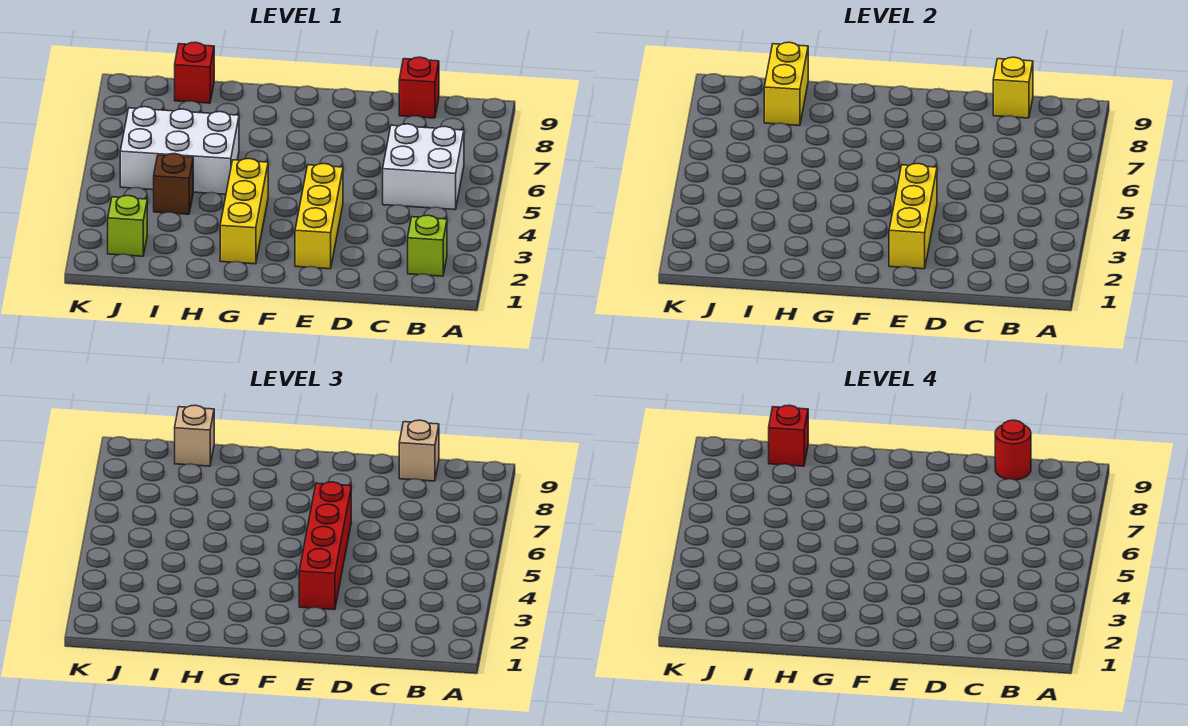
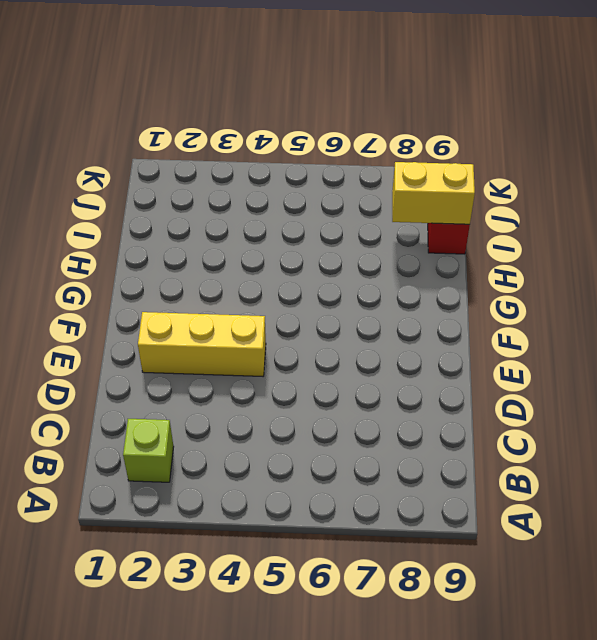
none -> white 2x2 brick [383,124,464,210]
none -> red 1x1 brick [399,57,439,118]
none -> yellow 1x3 brick [220,159,268,264]

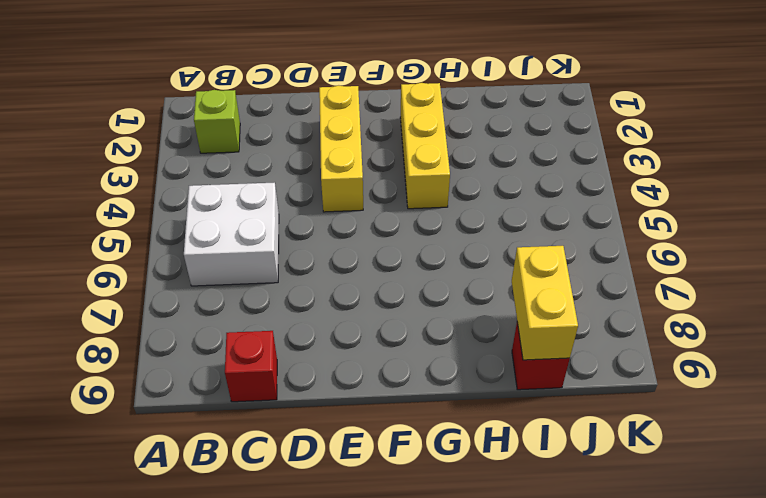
none -> white 2x3 brick [120,107,239,194]
none -> brown 1x1 brick [154,154,193,214]
none -> lime 1x1 brick [108,196,147,256]

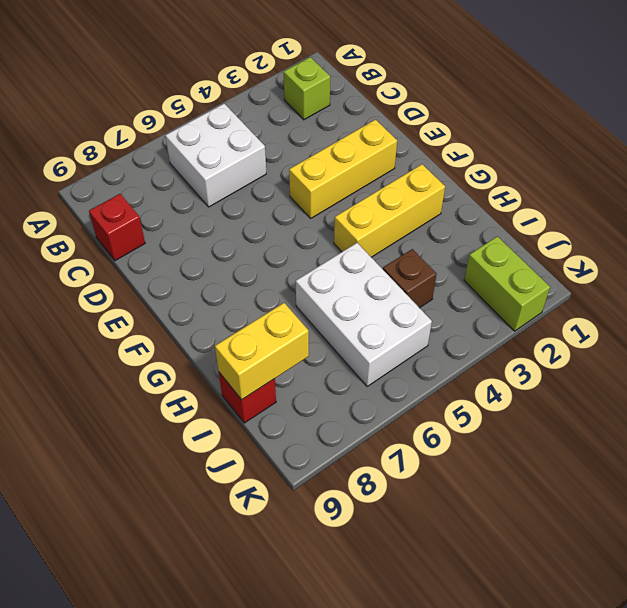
lime 1x2 brick [464,236,550,331] -> lime 1x1 brick [108,196,147,256]
none -> yellow 1x1 brick [993,57,1033,118]
none -> yellow 1x3 brick [889,163,937,269]
none -> tan 1x1 brick [399,420,439,481]

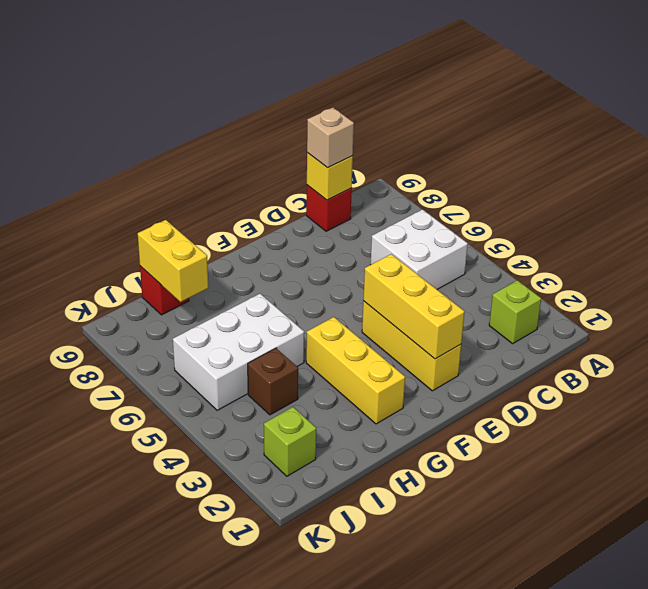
none -> red 1x4 brick [299,482,351,610]
none -> tan 1x1 brick [175,405,214,466]
none -> red 1x1 round brick [995,420,1031,480]

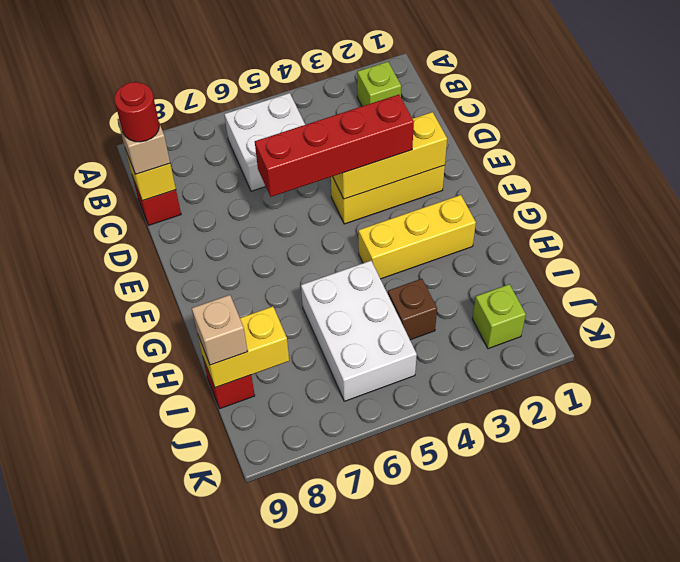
none -> red 1x1 brick [769,405,808,466]

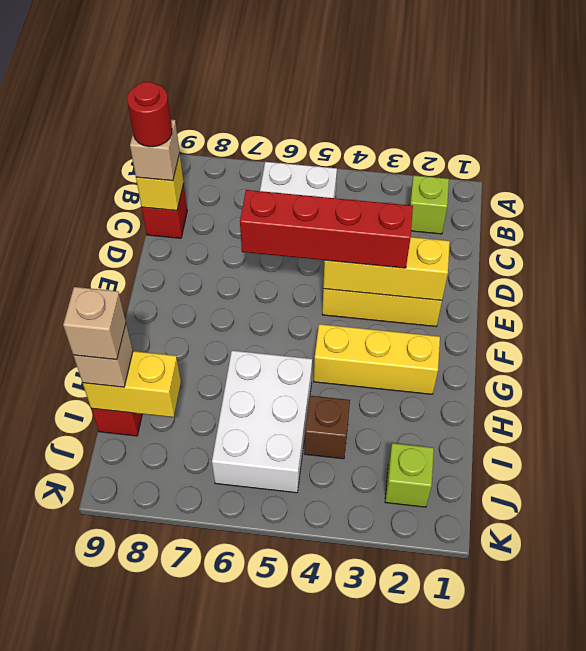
tan 1x1 brick [63,287,126,360] -> red 1x1 brick [769,405,808,466]

